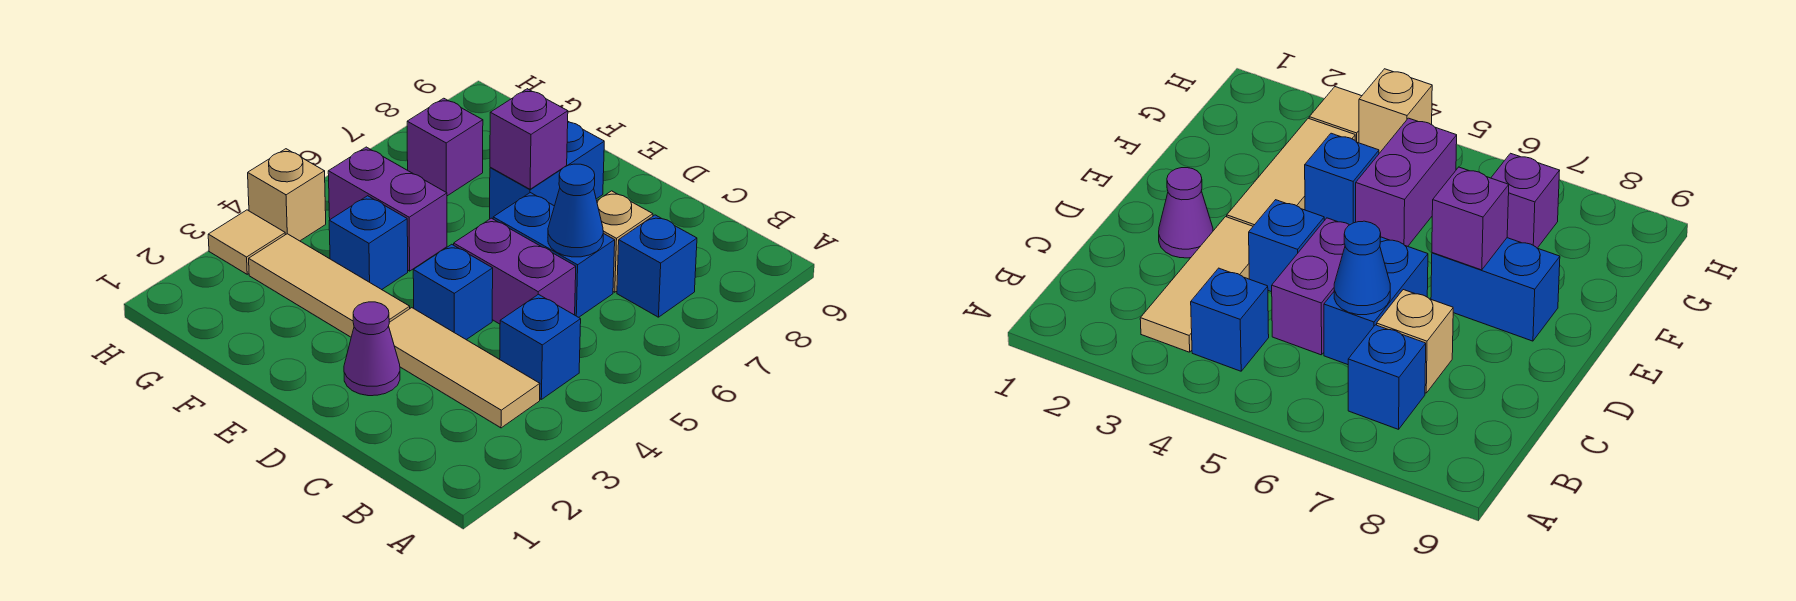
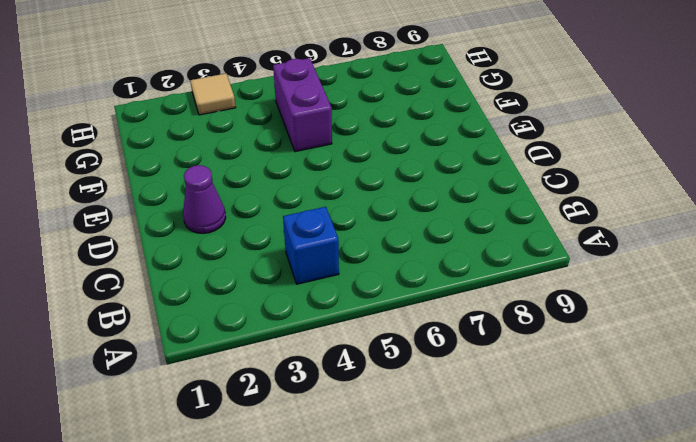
none -> tan 1x3 tile [389,308,540,428]
none -> blue 1x1 brick [617,215,697,317]
none -> purple 1x2 brick [454,218,576,324]

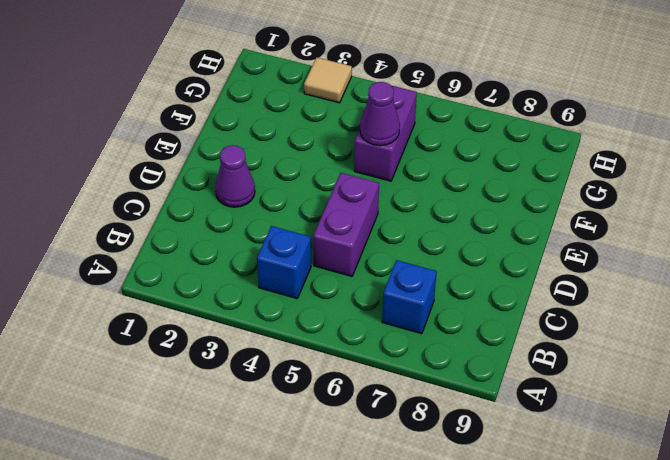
purple 1x1 cone [360,82,400,146] -> none
none -> tan 1x3 tile [389,308,540,428]
none -> blue 1x2 brick [493,193,615,317]
none -> tan 1x1 brick [597,191,653,292]

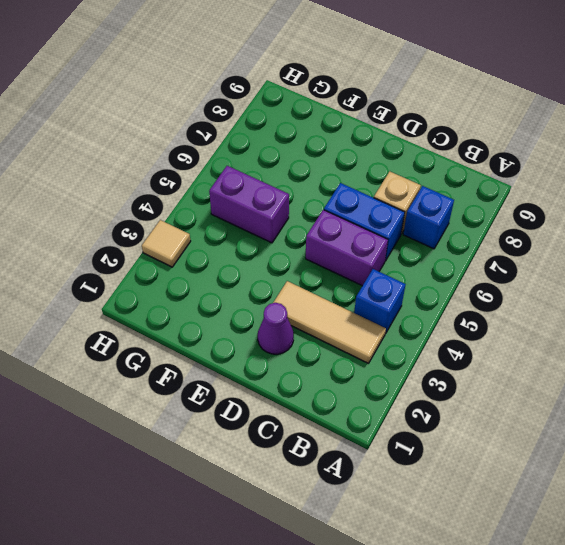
none -> blue 1x1 brick [413,244,493,340]
none -> tan 1x3 tile [249,234,410,337]
none -> blue 1x2 brick [490,122,604,219]

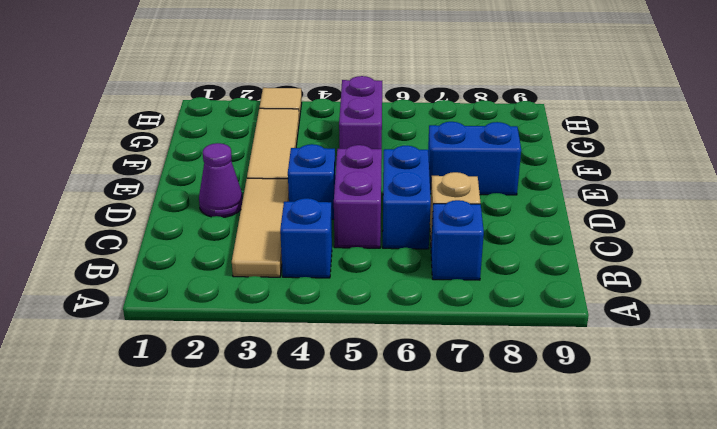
none -> blue 1x1 brick [329,196,408,290]
none -> purple 1x1 brick [407,98,483,196]
none -> tan 1x1 brick [248,149,326,241]

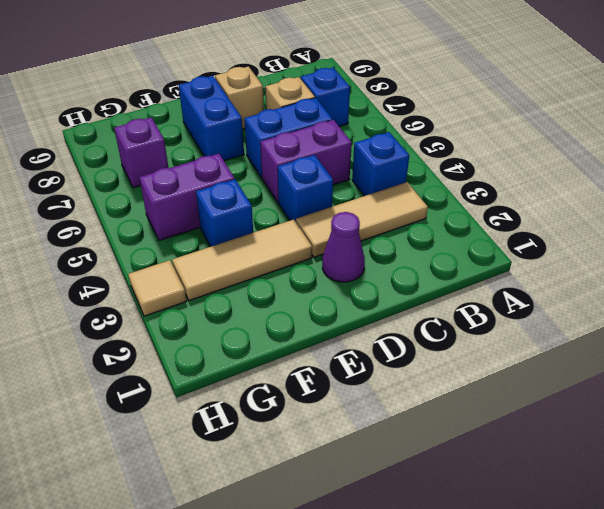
tan 1x1 brick [215,66,264,129] -> tan 1x1 brick moved to [248,149,326,241]
none -> blue 1x1 cone [548,164,603,257]
none -> purple 1x1 brick [490,89,568,189]

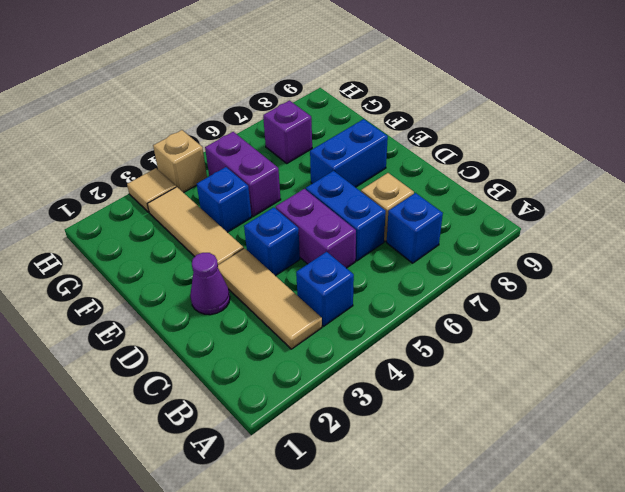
none -> blue 1x1 cone [548,164,603,257]
none -> purple 1x1 brick [490,89,568,189]

